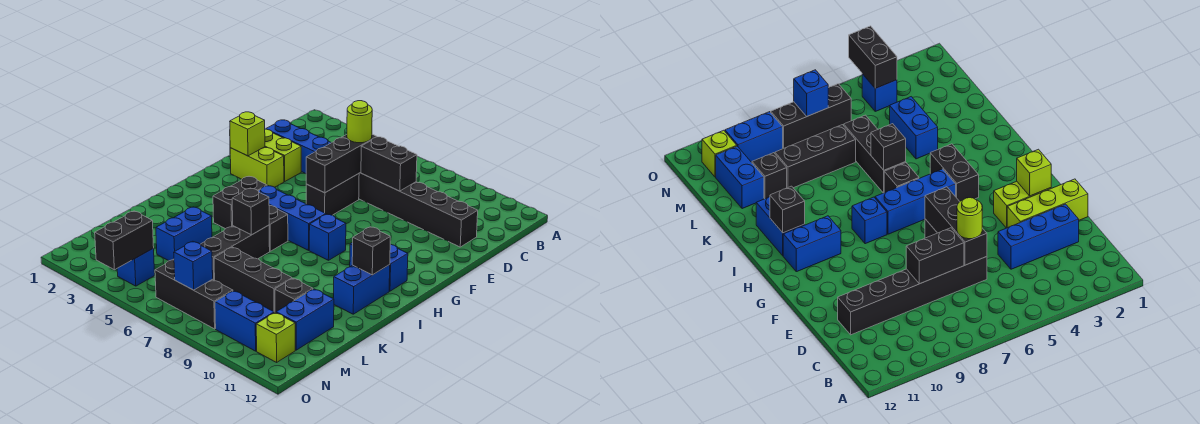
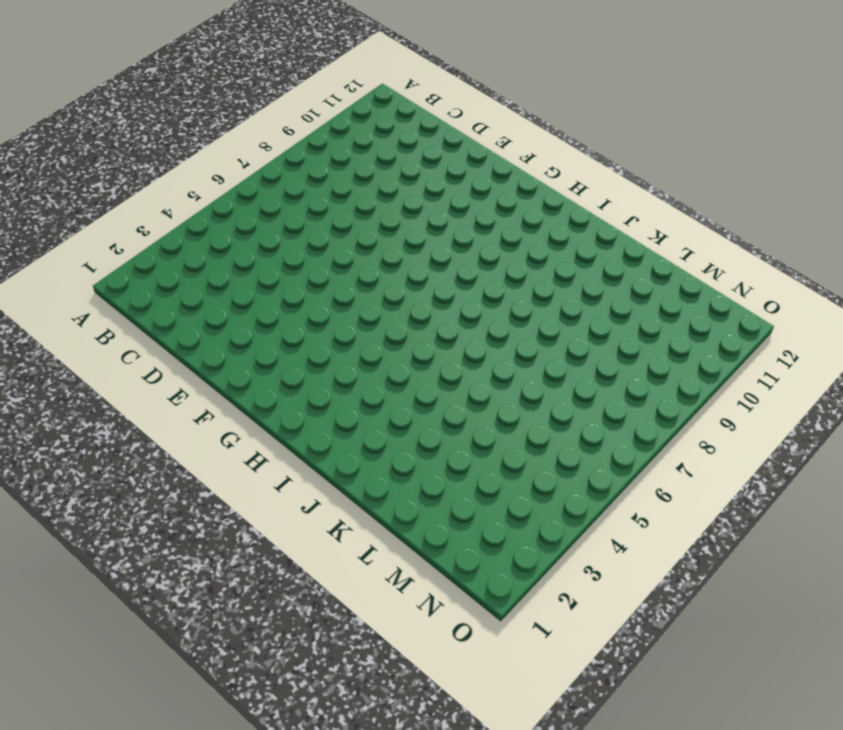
none -> blue 1x3 brick [266,120,331,174]
none -> black 1x6 brick [359,172,478,247]
none -> lime 1x3 brick [265,129,301,181]

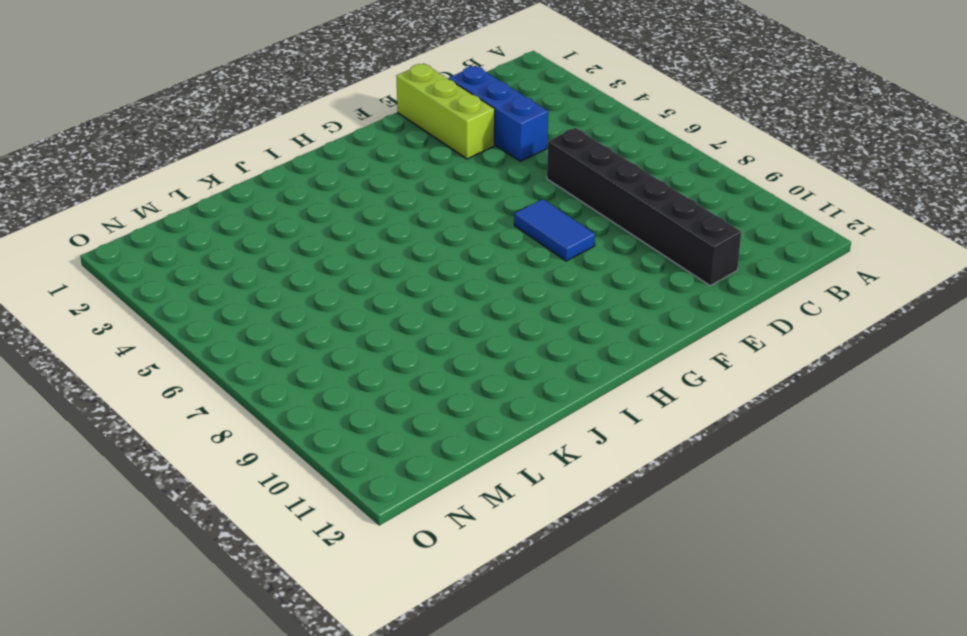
blue 1x2 tile [514,199,595,261] -> none
none -> black 1x2 brick [306,174,359,215]
none -> lime 1x2 brick [230,147,284,187]
none -> black 1x2 brick [213,177,267,229]

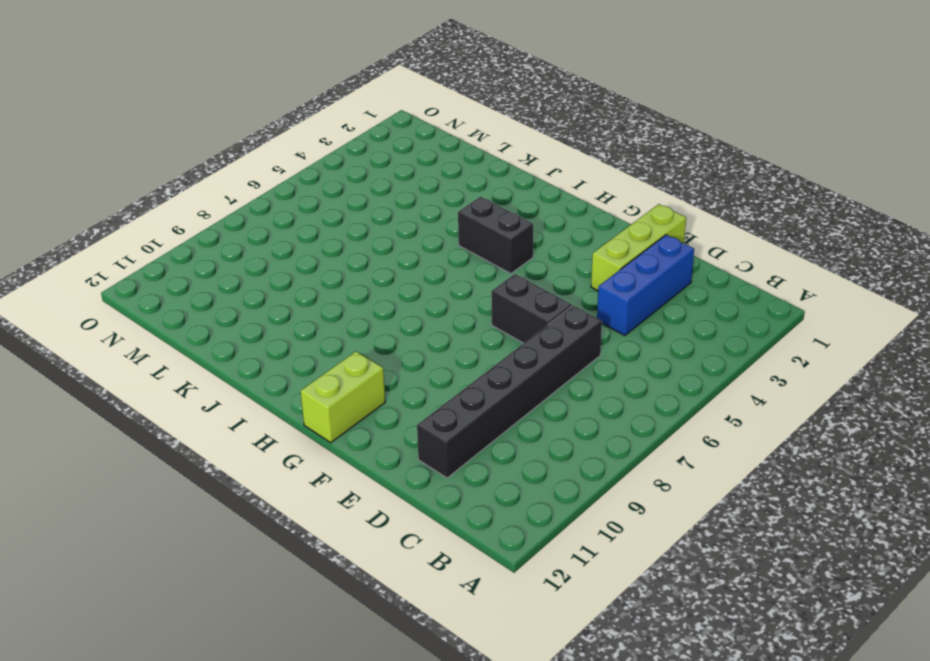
lime 1x2 brick [301,351,385,443] -> lime 1x2 brick moved to [230,147,284,187]
none -> blue 1x3 brick [259,186,326,250]
none -> blue 1x1 brick [309,214,346,260]
none -> blue 1x2 brick [350,243,408,291]

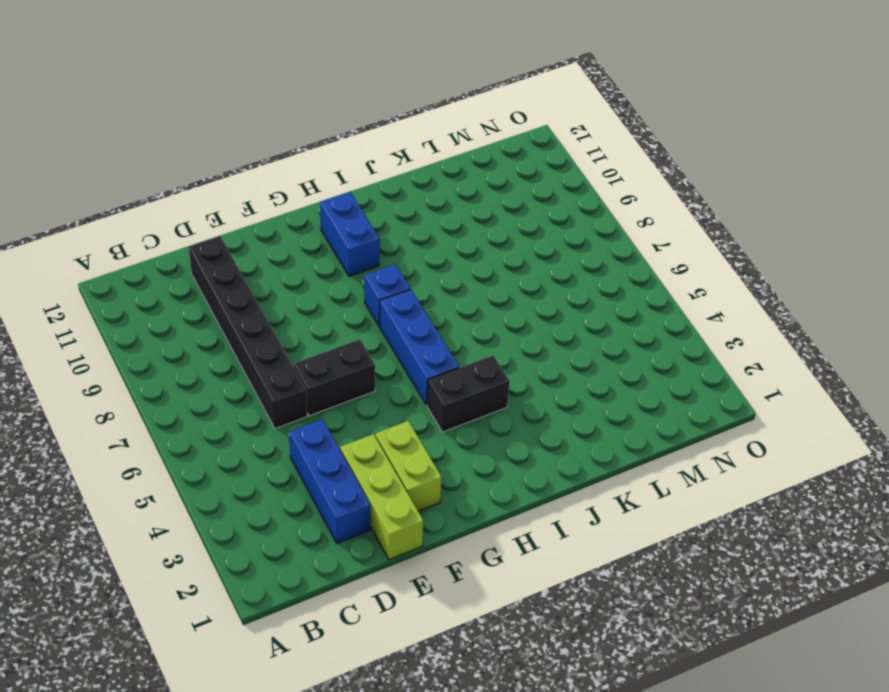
none -> black 1x1 brick [269,206,288,251]
none -> blue 1x2 brick [334,265,390,314]
none -> black 1x3 brick [200,225,270,280]

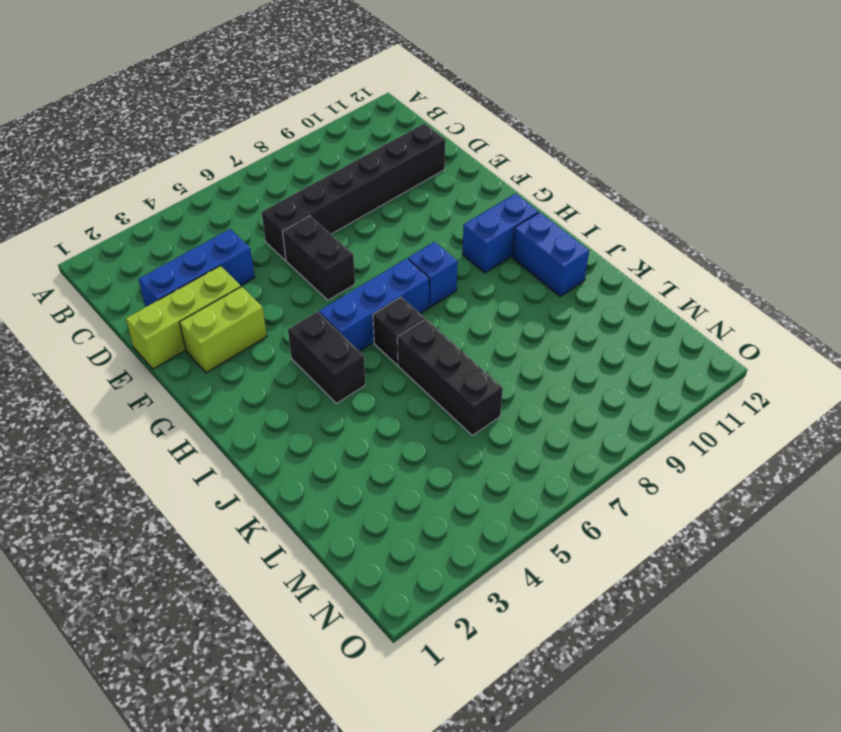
none -> blue 1x2 brick [156,207,212,261]
none -> black 1x3 brick [214,247,292,313]
none -> black 1x1 brick [275,278,313,313]

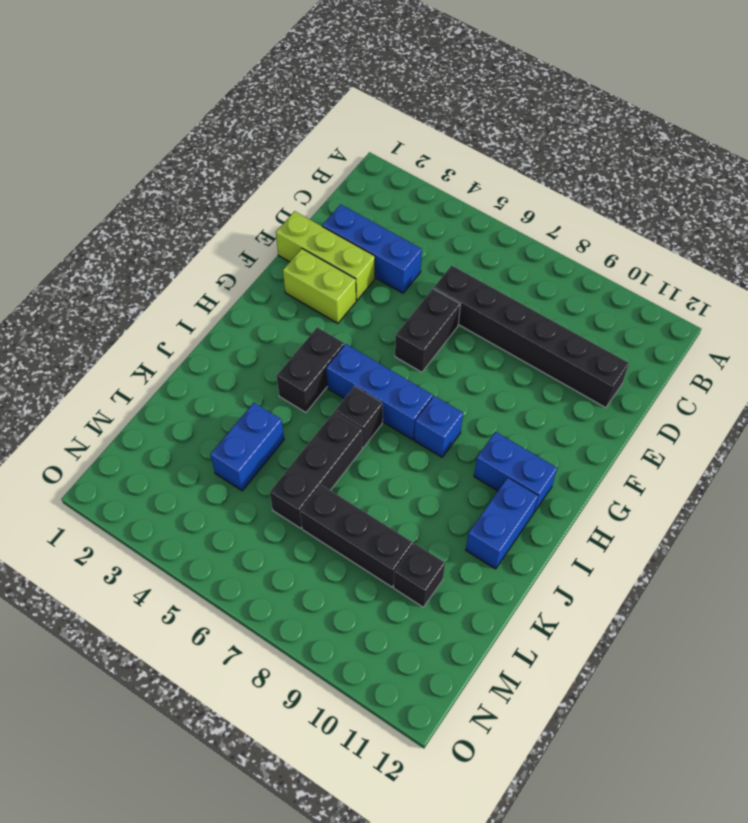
none -> blue 1x2 brick [276,289,334,350]
none -> blue 1x1 brick [117,248,155,286]
none -> black 1x3 brick [155,259,233,329]

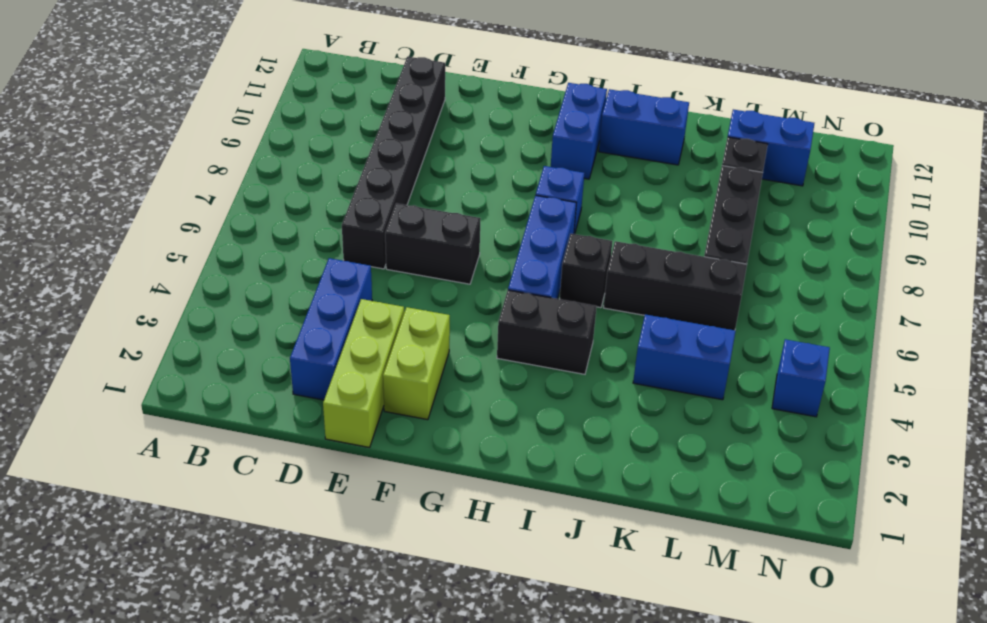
none -> black 1x3 brick [155,259,233,329]
none -> blue 1x2 brick [215,291,274,351]
none -> lime 1x1 brick [256,313,295,362]

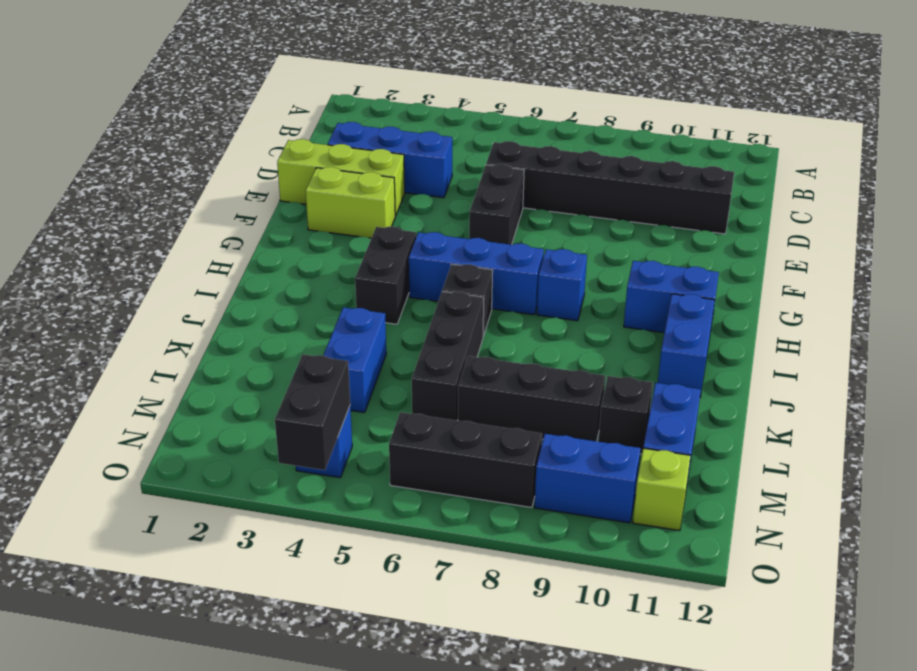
none -> black 1x3 brick [306,134,377,193]
none -> black 1x2 brick [361,137,417,191]
none -> lime 1x1 brick [230,112,265,156]

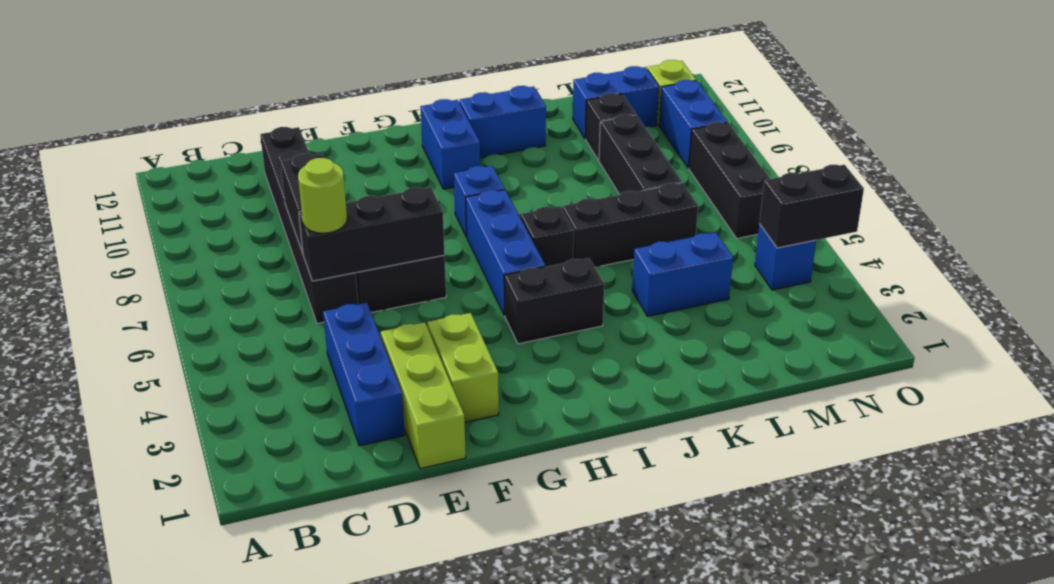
none -> lime 1x1 brick [230,112,265,156]
none -> black 1x1 brick [352,227,390,275]
none -> black 1x1 brick [232,188,269,235]

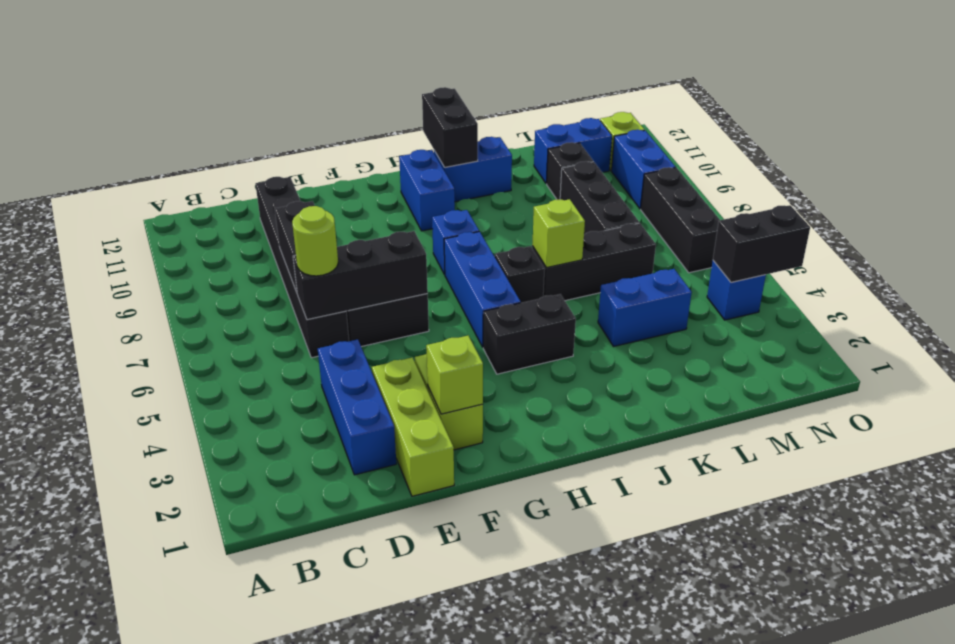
black 1x2 brick [422,87,478,167] -> black 1x1 brick [352,227,390,275]
lime 1x1 brick [532,199,585,268] -> black 1x1 brick [232,188,269,235]
none -> blue 1x1 brick [174,241,213,290]

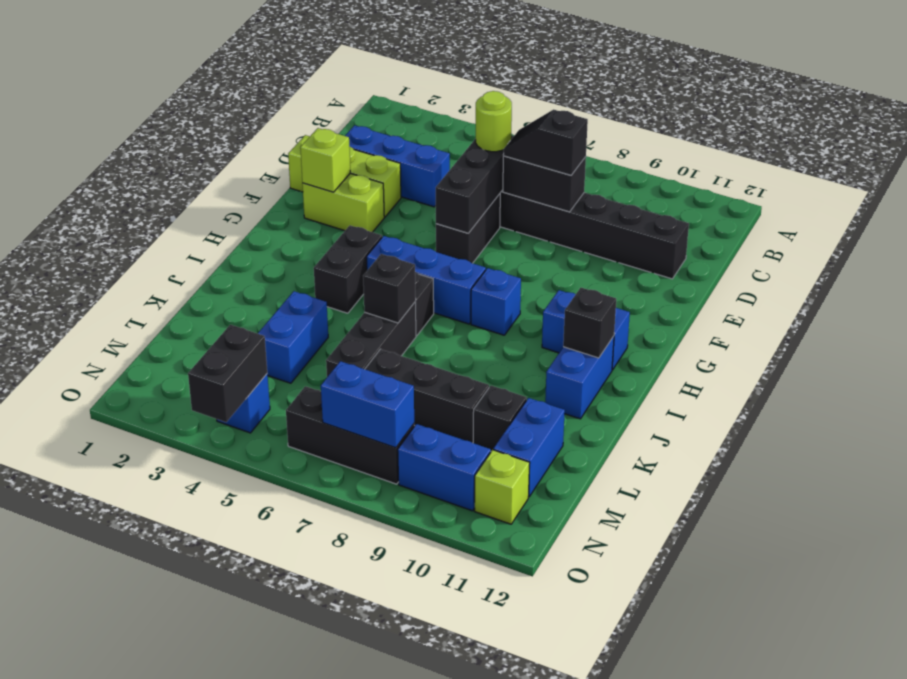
black 1x2 slope [503,110,588,175] -> none
blue 1x2 brick [321,361,414,448] -> blue 1x1 brick [174,241,213,290]

